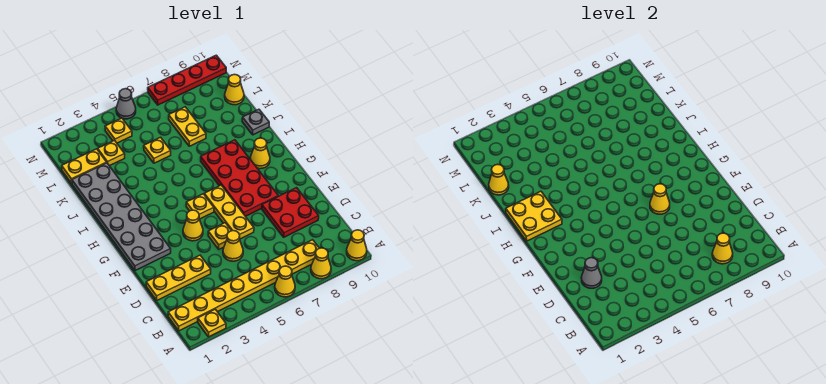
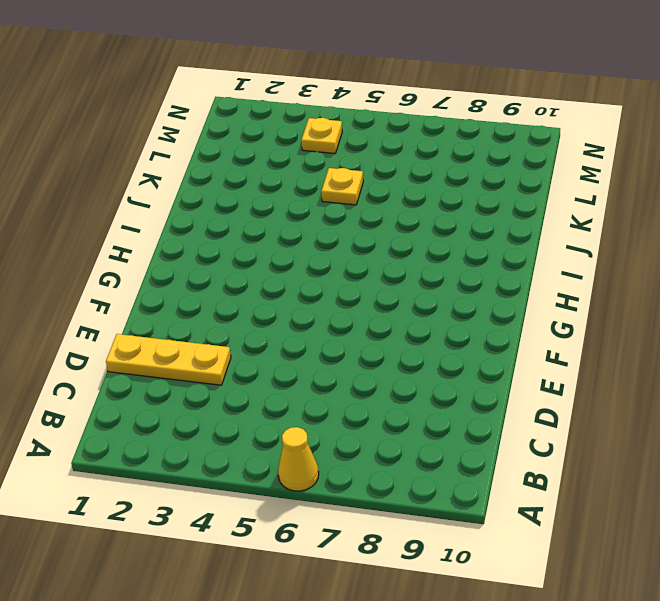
none -> yellow 1x1 plate [198,309,226,337]
none -> yellow 1x1 cone [311,248,331,279]
none -> yellow 1x1 cone [347,230,367,261]

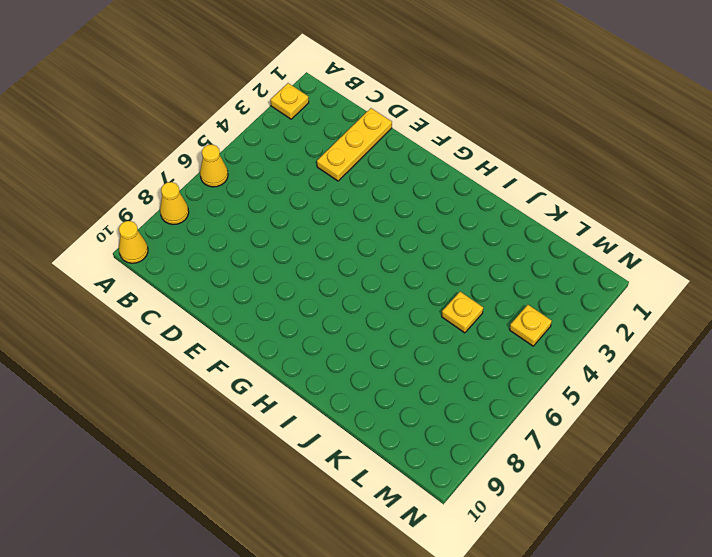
none -> yellow 1x8 plate [168,240,319,331]
none -> yellow 1x1 cone [223,231,243,261]
none -> red 2x2 plate [262,188,319,237]

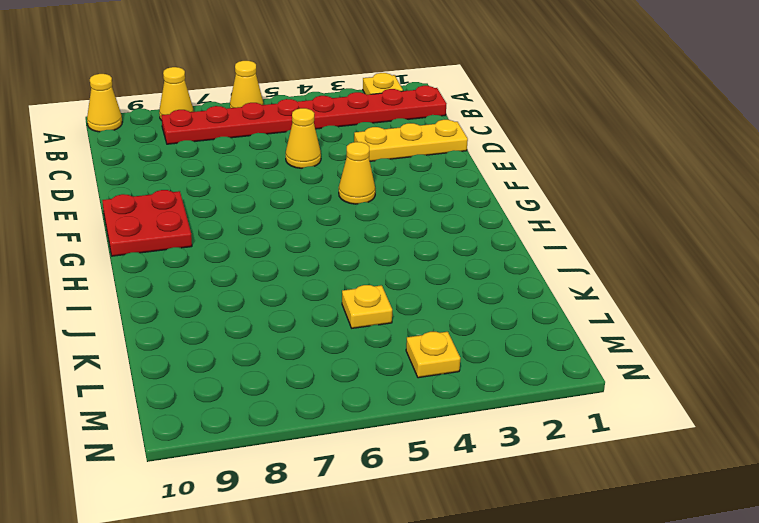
red 1x8 plate [161,86,446,144] -> yellow 1x8 plate [168,240,319,331]
red 2x2 plate [102,190,192,256] -> red 2x2 plate moved to [262,188,319,237]
none -> yellow 1x1 plate [208,223,231,249]
none -> yellow 1x3 plate [204,185,254,239]
none -> grey 2x6 plate [72,163,171,271]

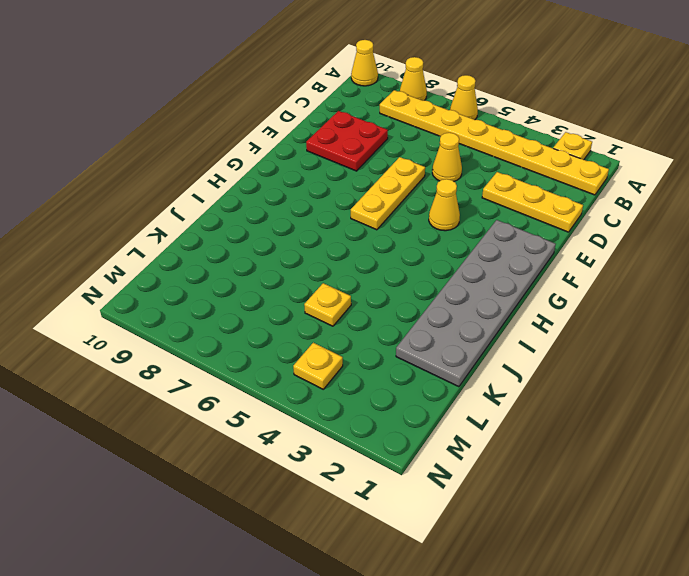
none -> yellow 1x1 plate [208,223,231,249]
none -> red 2x4 plate [201,140,278,216]
none -> yellow 1x1 plate [186,194,214,219]

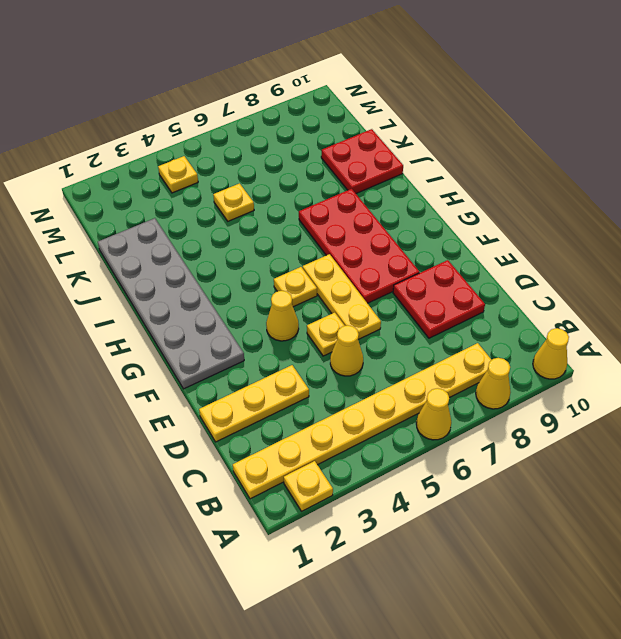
red 2x2 plate [321,129,403,193] -> grey 1x1 plate [242,109,269,135]
none -> yellow 1x1 cone [250,138,270,169]
none -> yellow 1x2 plate [169,107,206,146]
none -> yellow 1x2 plate [62,149,107,183]

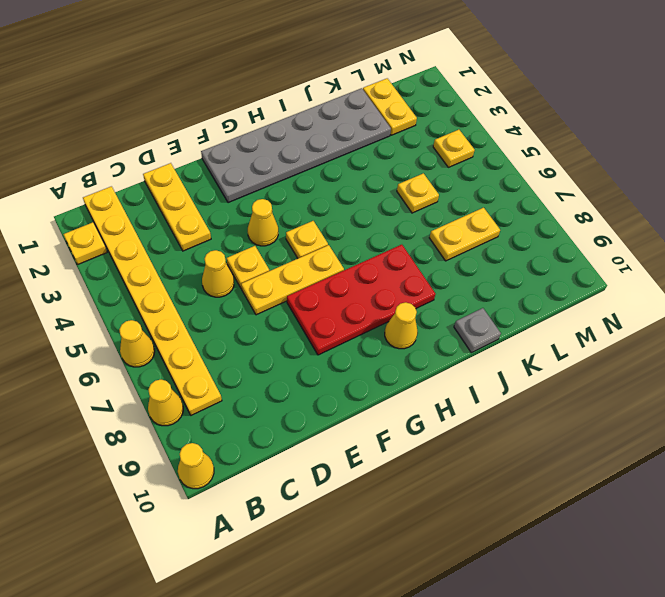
none -> red 2x2 plate [262,188,319,237]
none -> yellow 1x1 plate [98,140,125,166]
none -> yellow 1x1 cone [225,75,244,105]

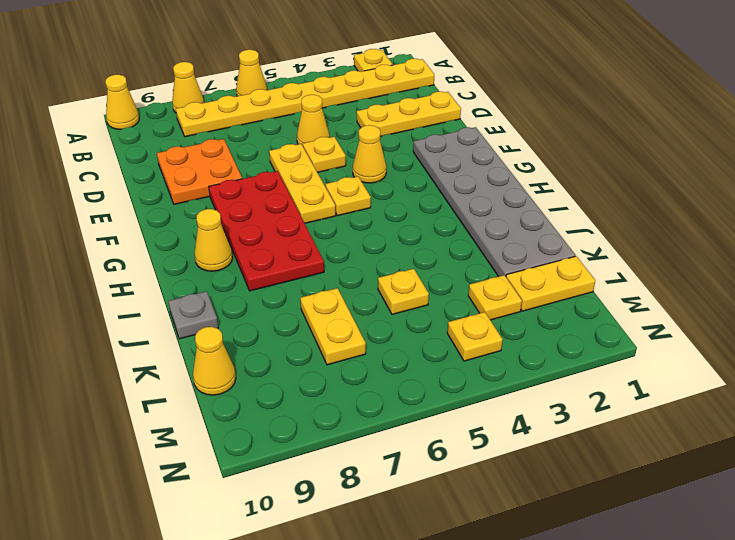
orange 2x2 plate [157,139,242,204] -> red 2x2 plate [262,188,319,237]
none -> grey 1x1 cone [116,89,136,119]
none -> red 1x4 plate [148,55,226,105]
none -> yellow 1x1 cone [712,233,733,264]

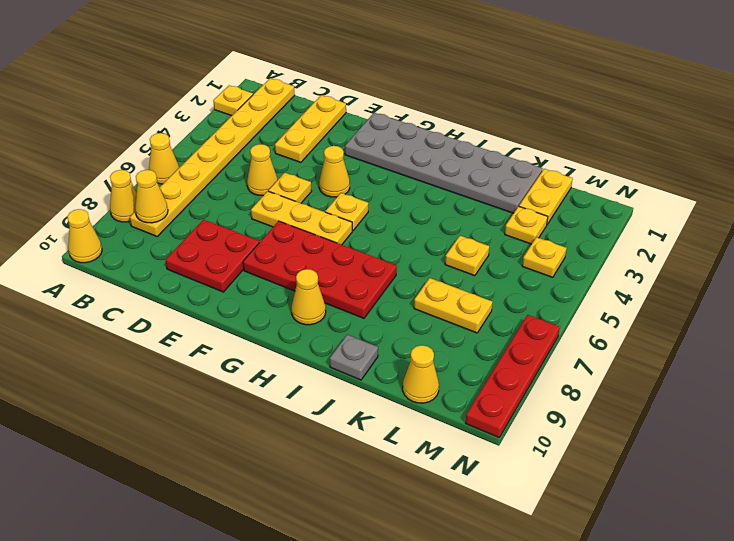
none -> grey 1x1 cone [116,89,136,119]
none -> grey 1x1 cone [581,258,602,288]
none -> yellow 1x1 cone [650,184,670,214]

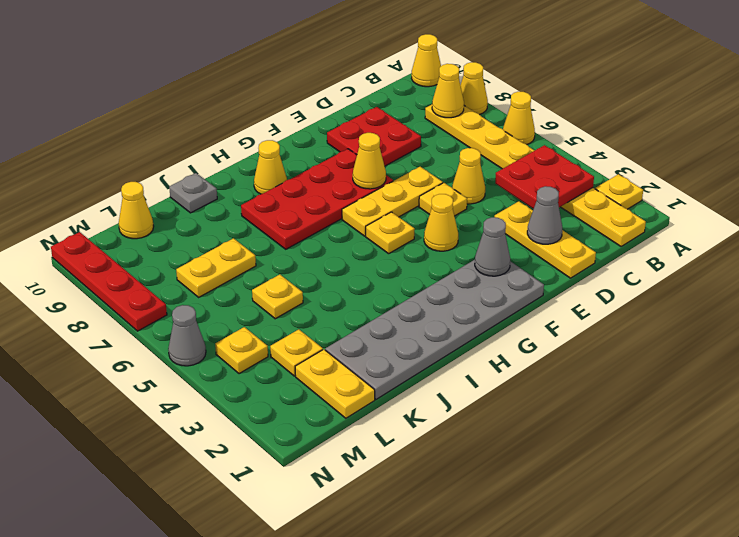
red 2x2 plate [495,145,594,209] -> none
grey 1x1 cone [475,217,510,276] -> none
none -> yellow 2x2 plate [506,191,562,241]
none -> yellow 1x1 cone [489,165,509,195]

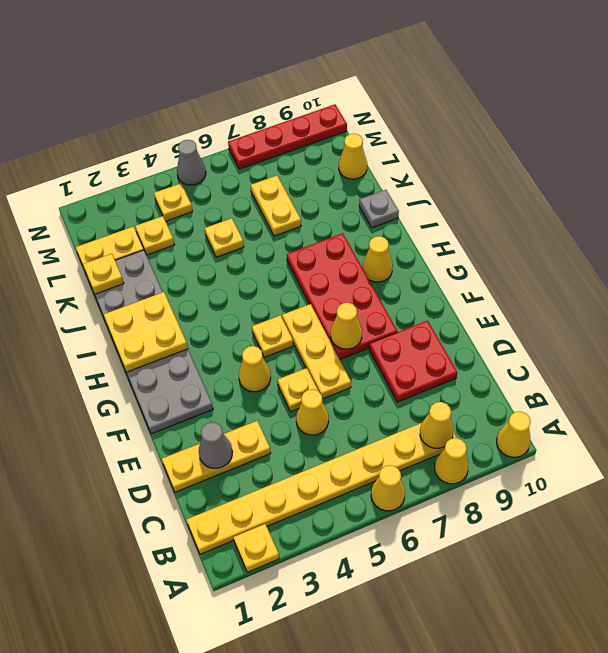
yellow 1x1 plate [83,254,124,294] -> yellow 1x1 cone [489,165,509,195]

